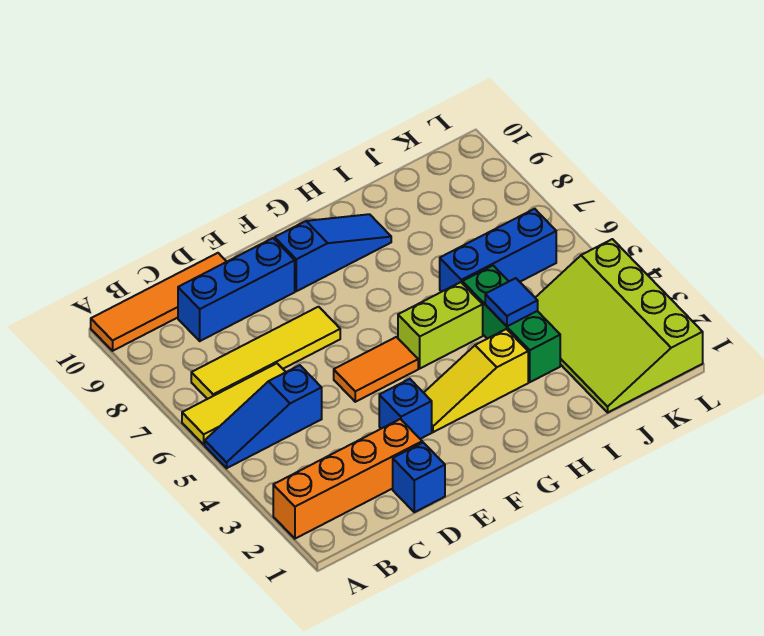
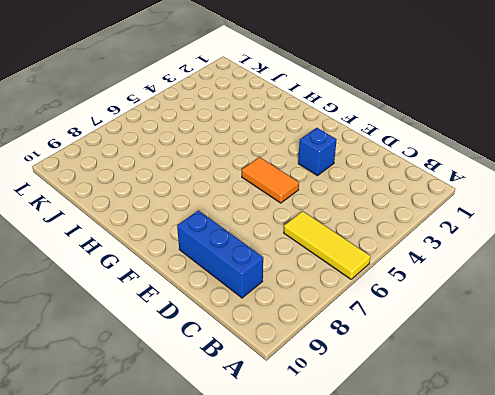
none -> orange 1x4 brick [273,419,422,539]
none -> blue 1x3 slope [205,365,322,468]
none -> orange 1x4 tile [91,253,227,351]

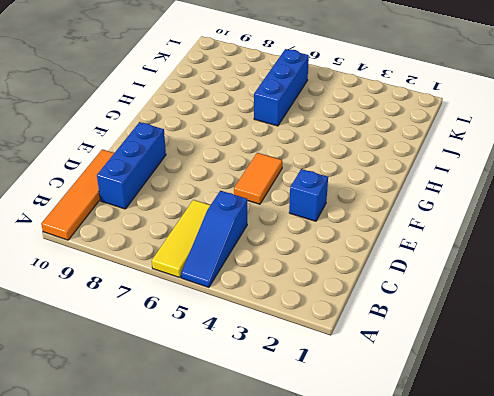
none -> orange 1x4 brick [273,419,422,539]
none -> yellow 1x4 tile [191,307,340,399]
none -> blue 1x1 brick [393,443,445,512]

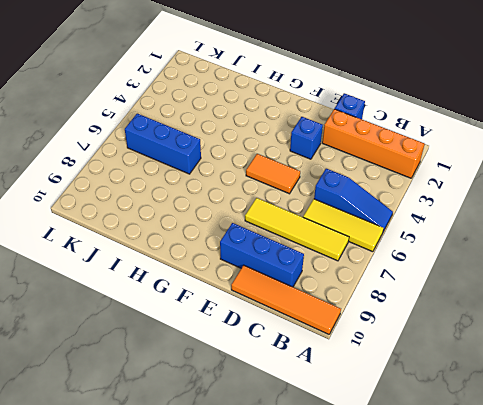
none -> yellow 1x3 slope [424,329,528,432]
none -> blue 1x3 slope [275,214,391,291]
none -> lime 1x2 brick [398,282,483,368]

